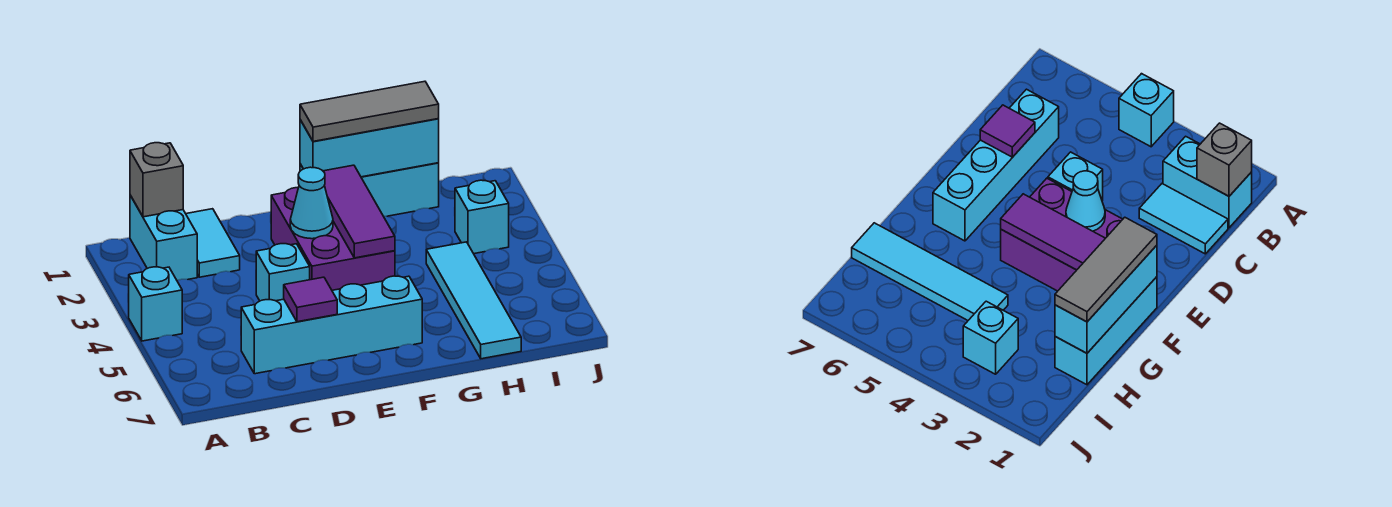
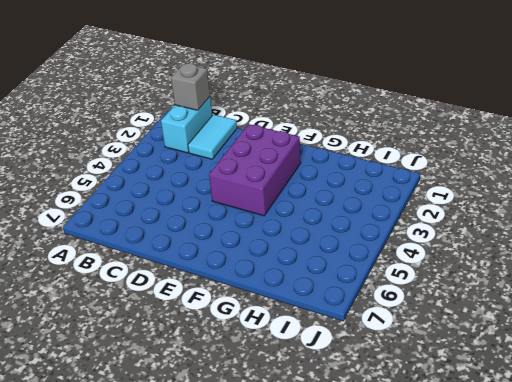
none -> cyan 1x1 brick [129,267,182,341]
none -> cyan 1x4 brick [241,276,422,374]
none -> cyan 1x1 brick [256,244,310,301]

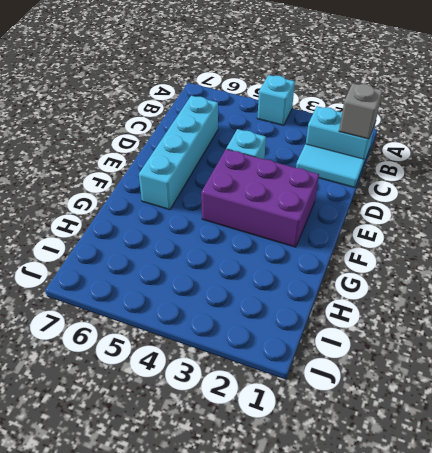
none -> cyan 1x3 brick [300,163,439,216]
none -> cyan 1x4 tile [426,242,521,359]
none -> cyan 1x1 brick [455,180,509,254]

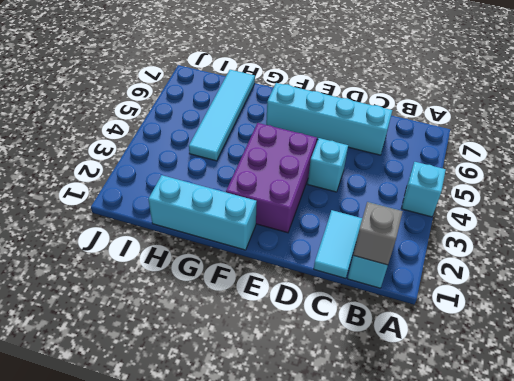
none -> cyan 1x1 brick [455,180,509,254]
none -> purple 1x1 tile [284,277,337,322]
none -> cyan 1x1 cone [290,167,333,239]

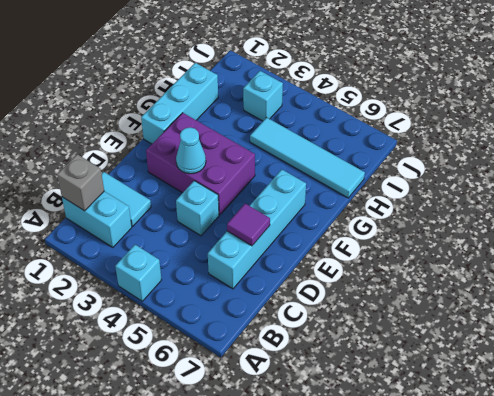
none -> cyan 1x3 brick [300,119,439,177]
none -> purple 1x3 tile [323,165,395,258]
none -> grey 1x3 tile [300,81,439,141]

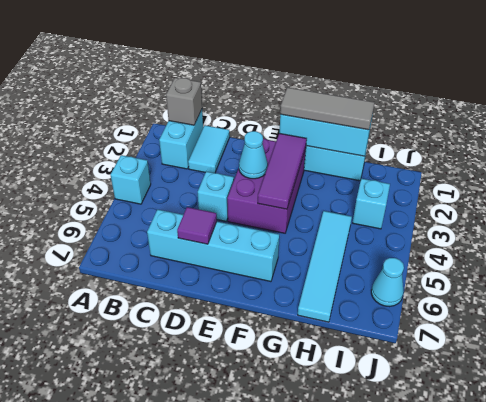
cyan 1x1 cone [371,258,404,307] -> none

